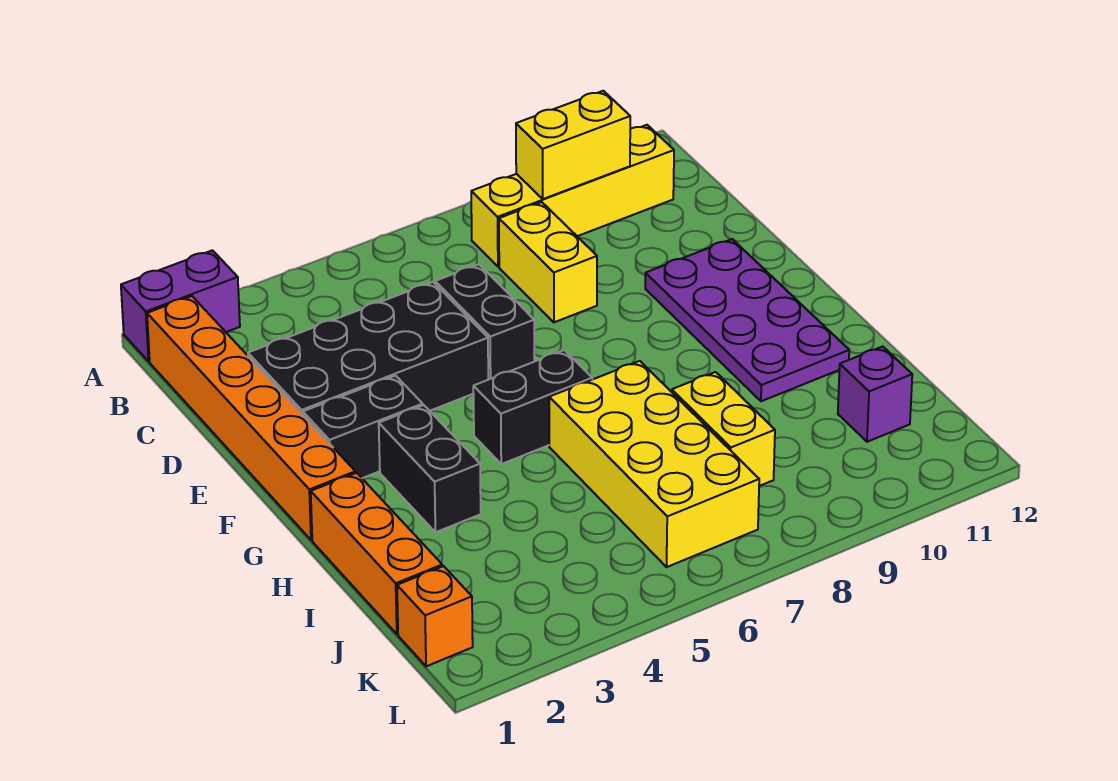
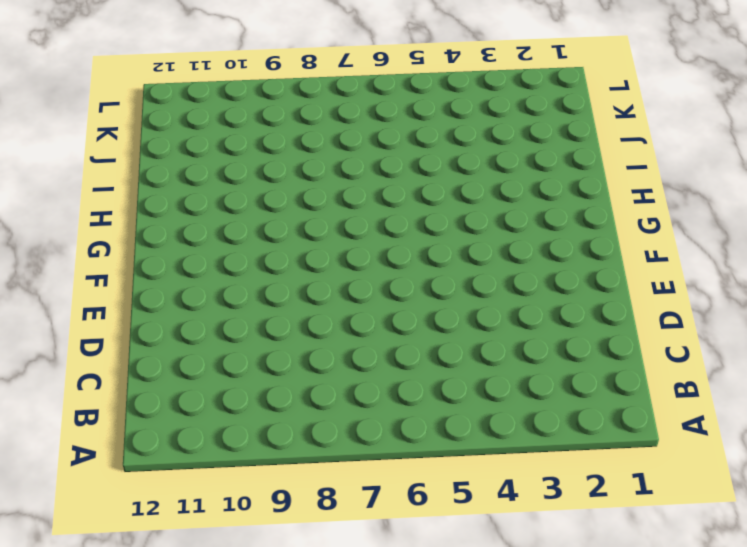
none -> purple 1x2 brick [121,250,240,361]
none -> orange 1x6 brick [147,296,355,540]
none -> yellow 1x4 brick [471,125,674,266]

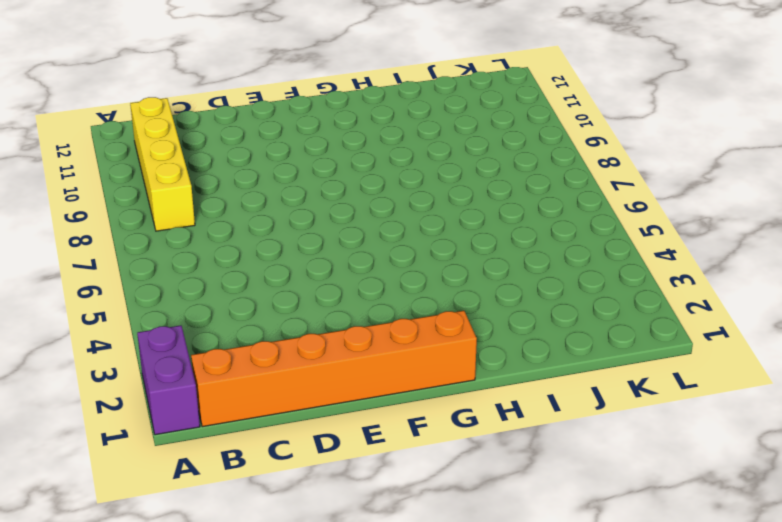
none -> yellow 1x2 brick [499,202,597,322]
none -> black 2x4 brick [248,282,488,414]
none -> black 1x2 brick [435,264,534,380]

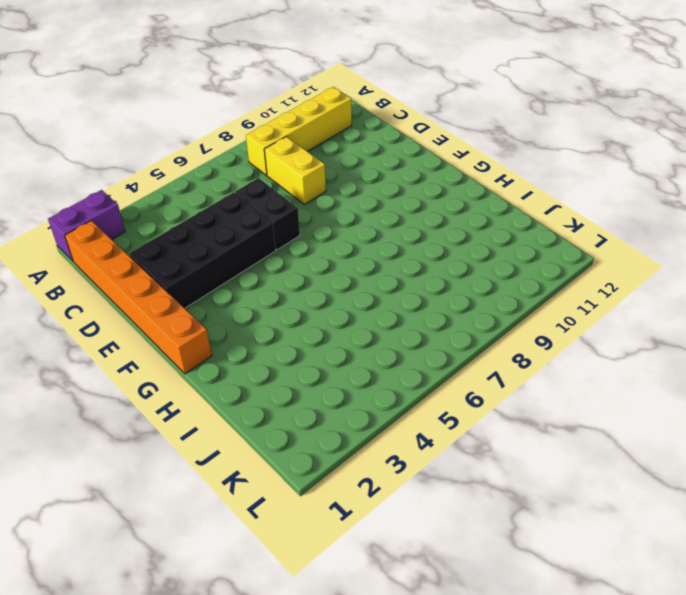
none -> purple 2x4 plate [645,239,849,401]
none -> black 1x2 brick [303,376,423,478]
none -> black 1x2 brick [379,405,481,532]

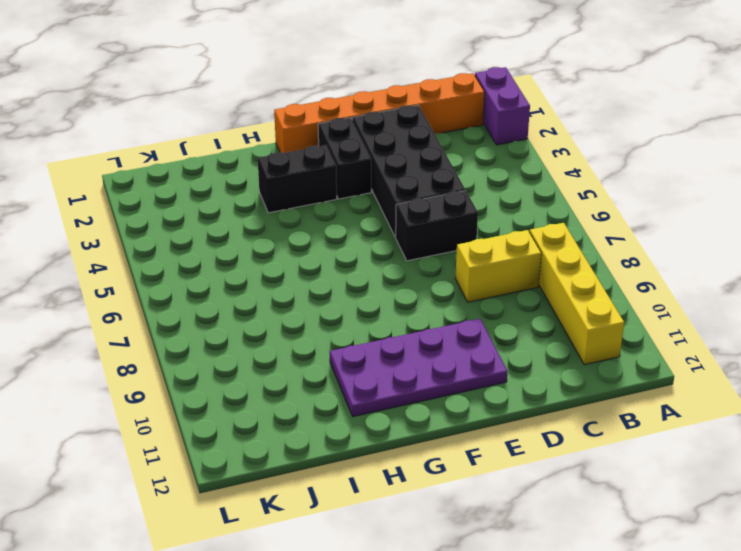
none -> black 1x2 brick [473,350,592,464]
none -> orange 1x3 brick [311,473,442,634]
none -> yellow 2x4 brick [549,361,759,567]

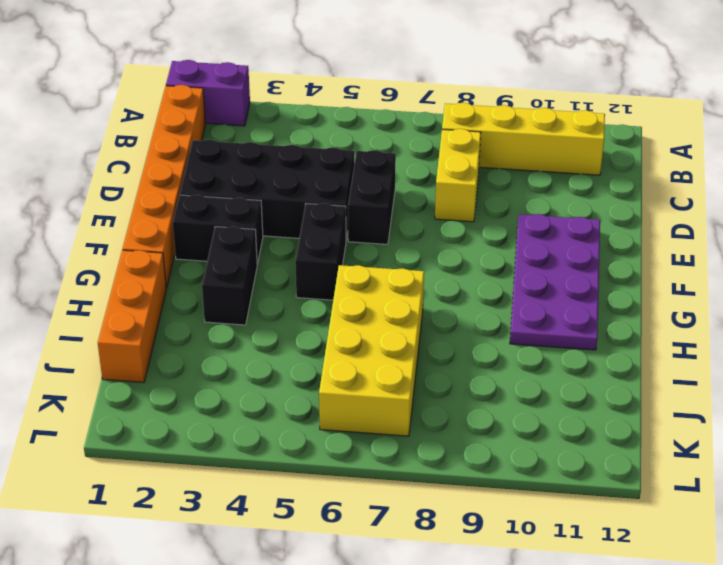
black 1x2 brick [295,203,346,300] -> black 1x2 brick turned to [473,350,592,464]
none -> yellow 1x2 brick [672,372,775,486]
none -> purple 1x1 brick [838,346,912,442]
none -> orange 1x1 brick [397,566,473,666]

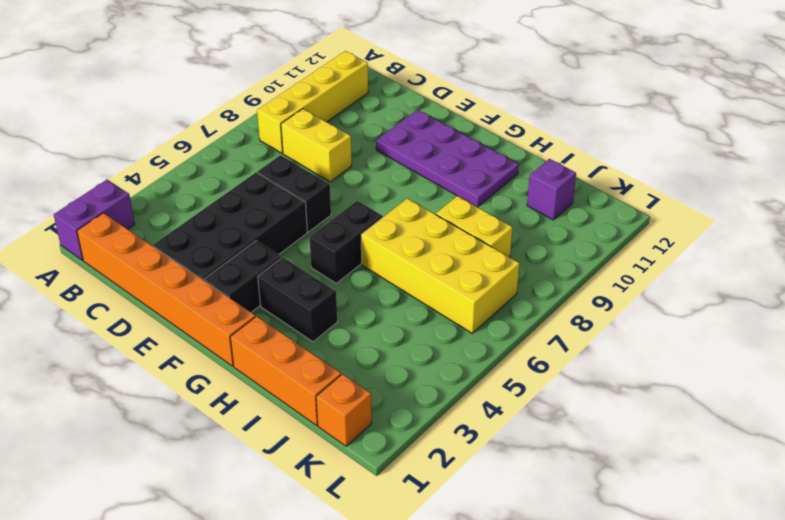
none -> yellow 1x2 brick [516,91,630,199]

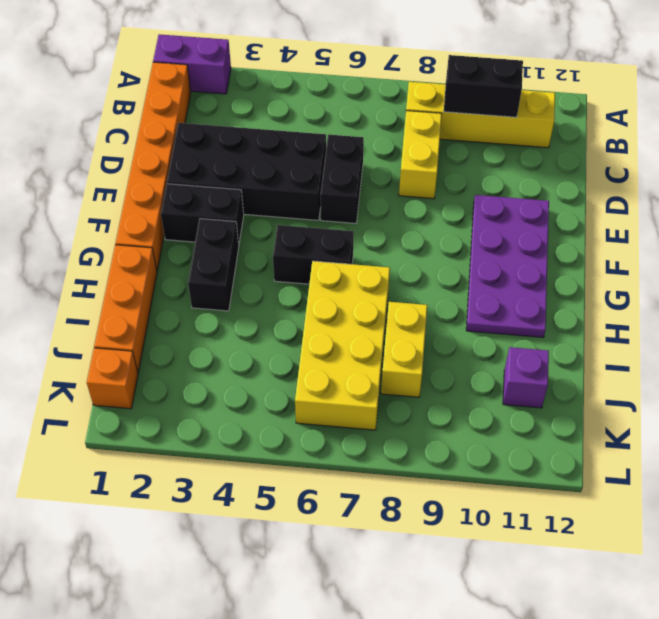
black 1x2 brick [444,55,523,117] -> yellow 1x2 brick [516,91,630,199]

